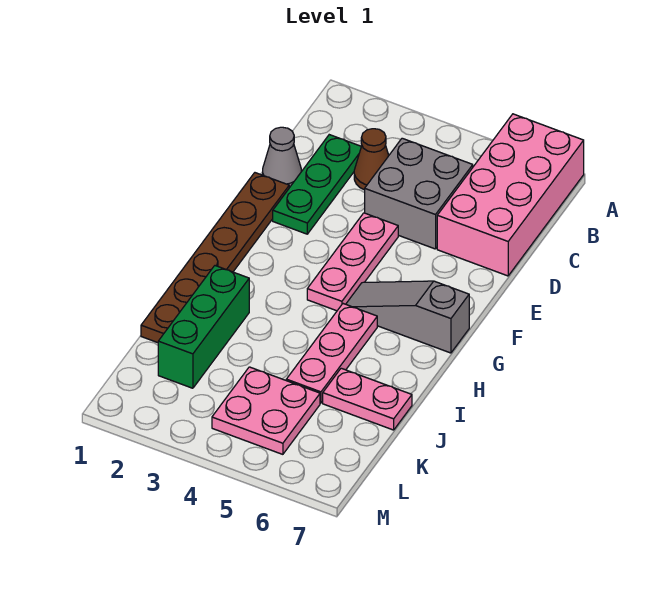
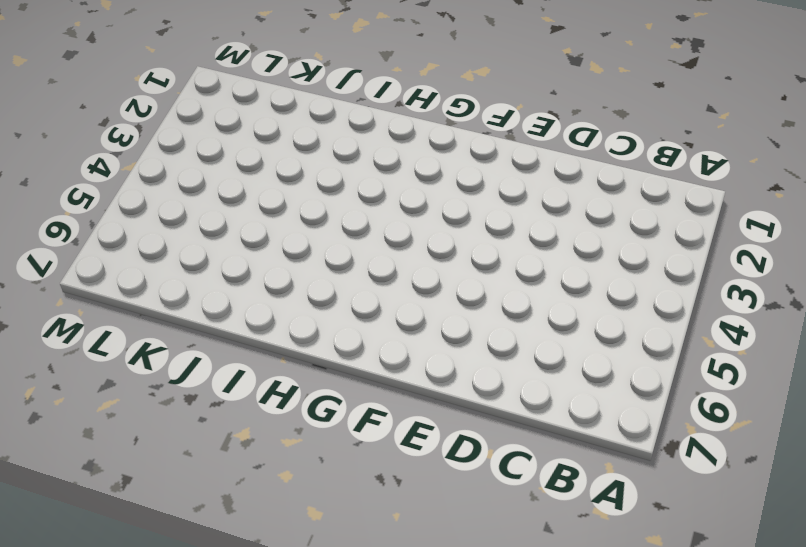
none -> pink 2x4 brick [437,114,584,276]
none -> green 1x3 plate [273,135,361,234]
none -> brown 1x1 cone [354,129,389,190]

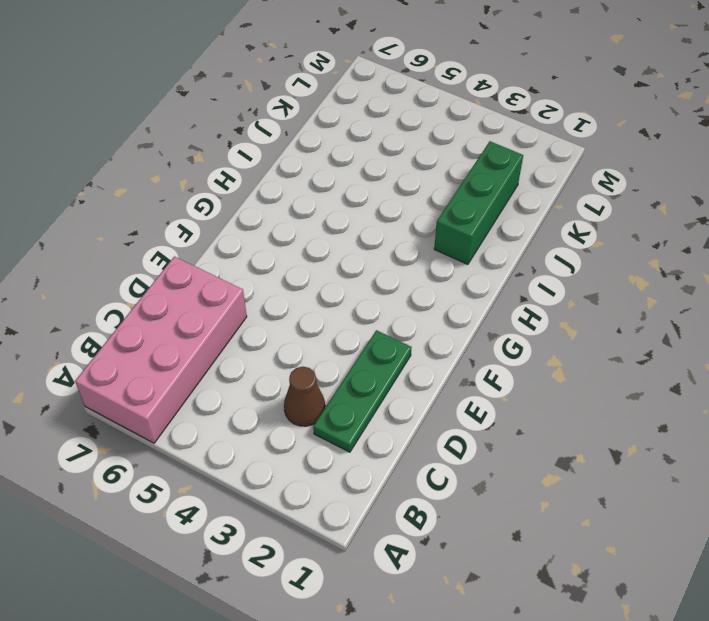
none -> grey 2x2 brick [365,138,473,249]
none -> grey 1x1 cone [263,127,301,188]
none -> brown 1x6 plate [141,173,289,343]

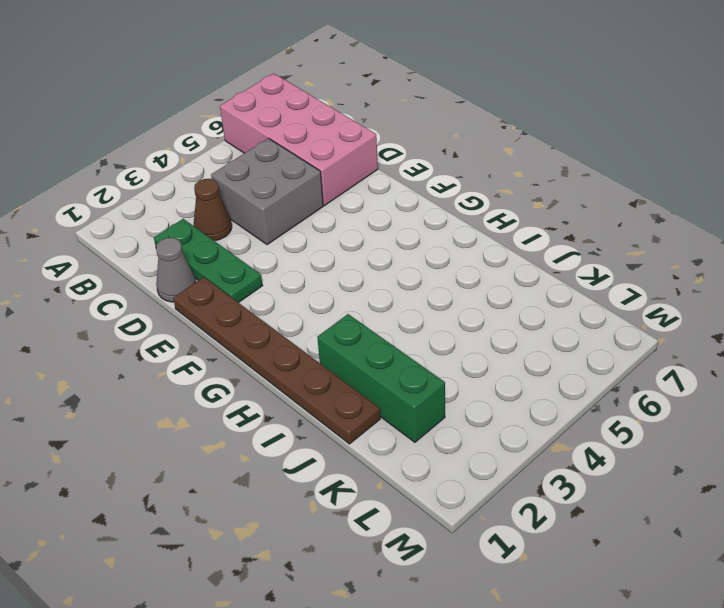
none -> pink 1x3 plate [307,213,398,311]
none -> grey 1x3 slope [346,281,469,353]
none -> pink 1x3 plate [286,304,377,403]

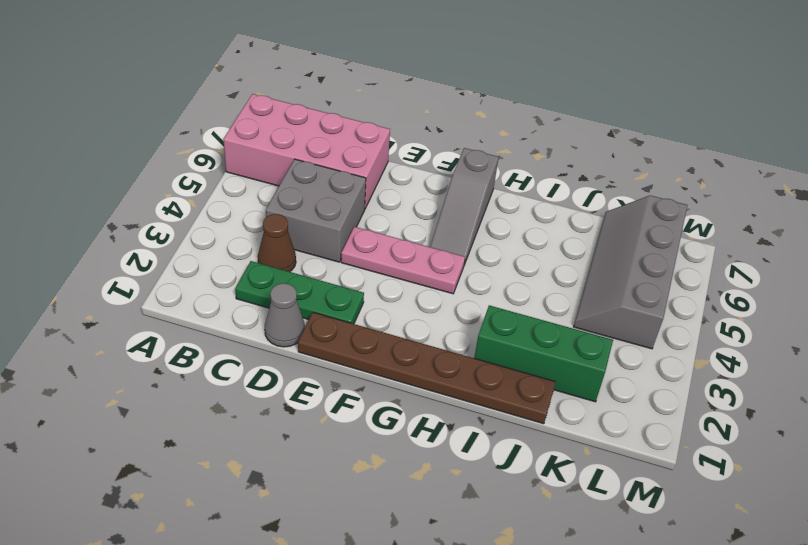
grey 2x4 slope [574,195,687,349] -> pink 2x2 plate [212,367,320,454]
none -> pink 1x3 plate [286,304,377,403]
none -> pink 1x2 plate [323,368,412,430]

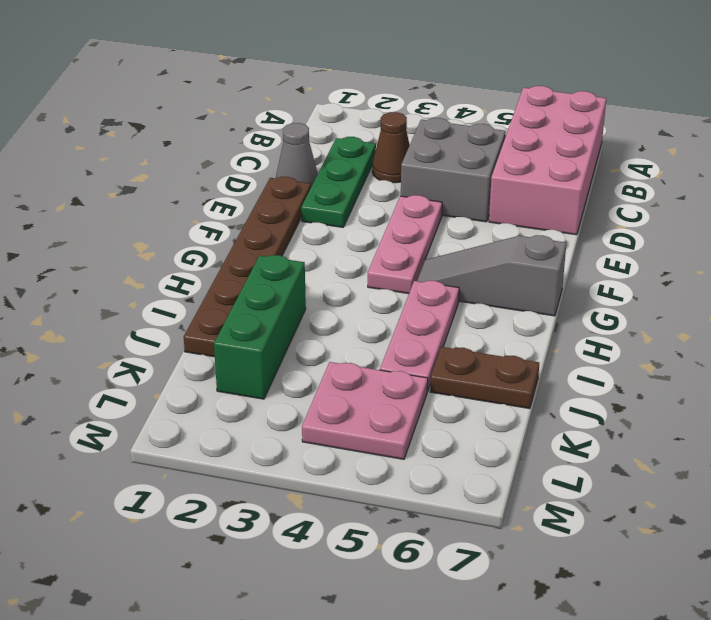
brown 1x2 plate [430,347,539,409] -> pink 1x2 plate [323,368,412,430]

